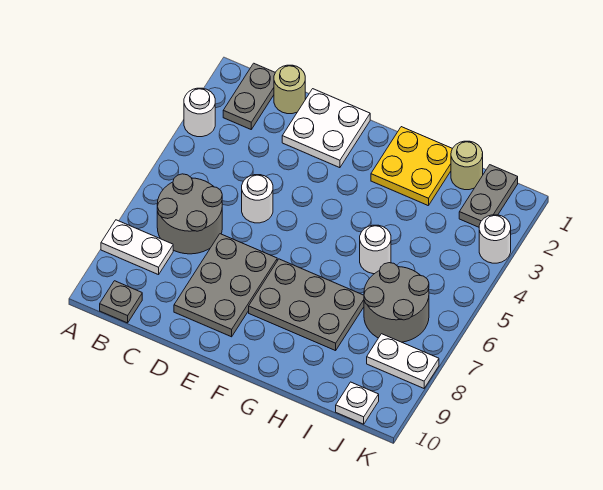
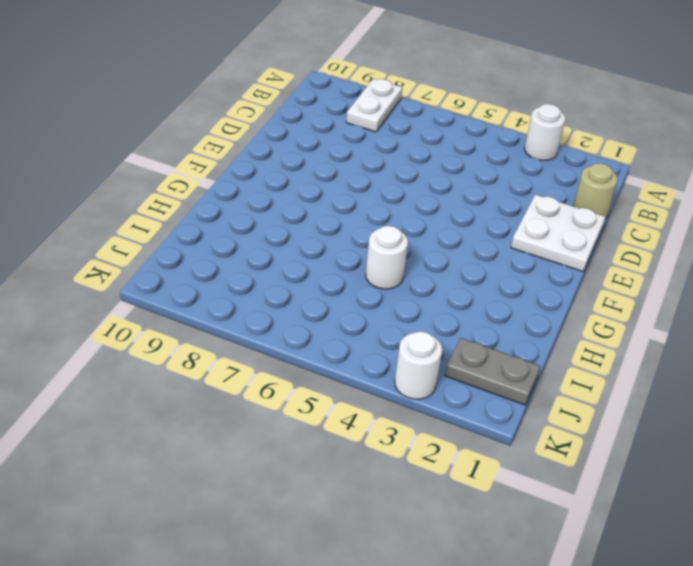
none -> grey 1x2 plate [223,63,275,129]
none -> grey 2x2 round brick [157,174,222,254]
none -> grey 1x1 plate [100,281,142,323]

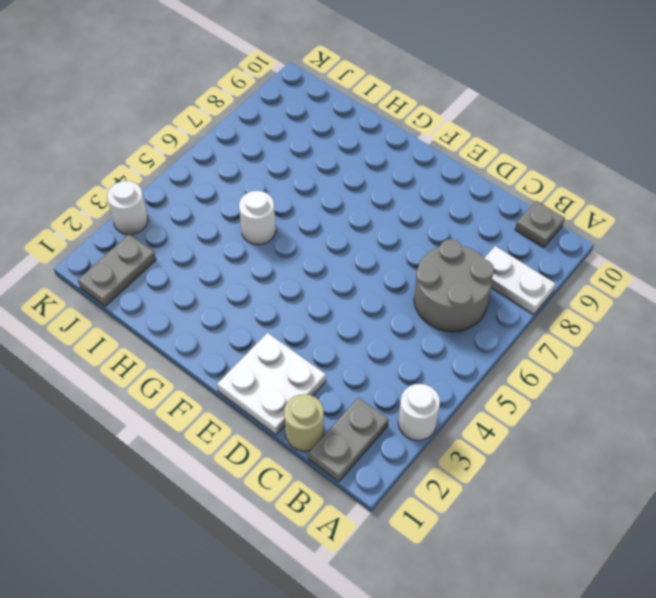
none -> white 1x1 round brick [242,175,273,223]
none -> grey 2x3 plate [174,234,277,337]
none -> grey 2x3 plate [249,259,364,351]

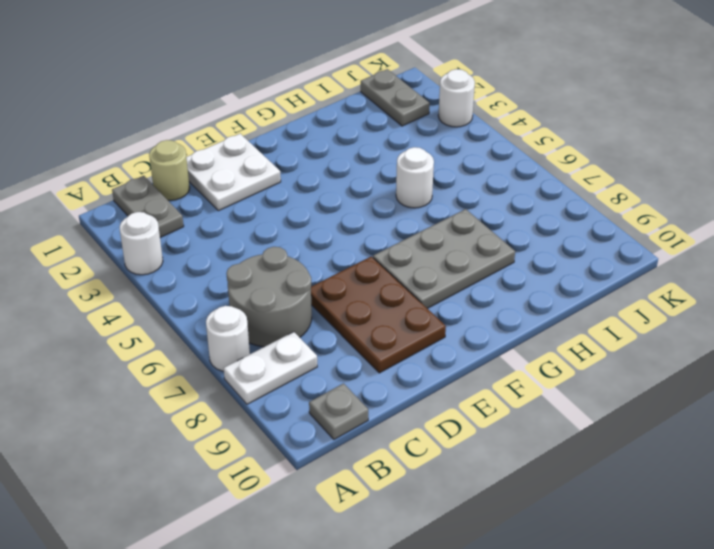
white 1x1 round brick [206,306,250,371] -> white 1x1 round brick moved to [242,175,273,223]
brown 2x3 plate [311,256,446,373] -> grey 2x3 plate [174,234,277,337]
none -> yellow 2x2 plate [371,127,452,206]
none -> tan 1x1 round brick [451,141,483,190]
none -> grey 2x2 round brick [364,263,429,342]

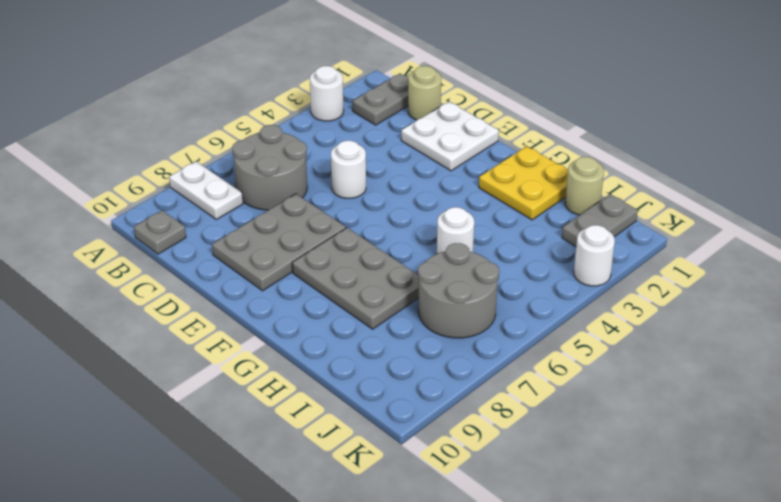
none -> white 1x2 plate [367,334,439,388]
none -> white 1x1 plate [336,382,379,424]

